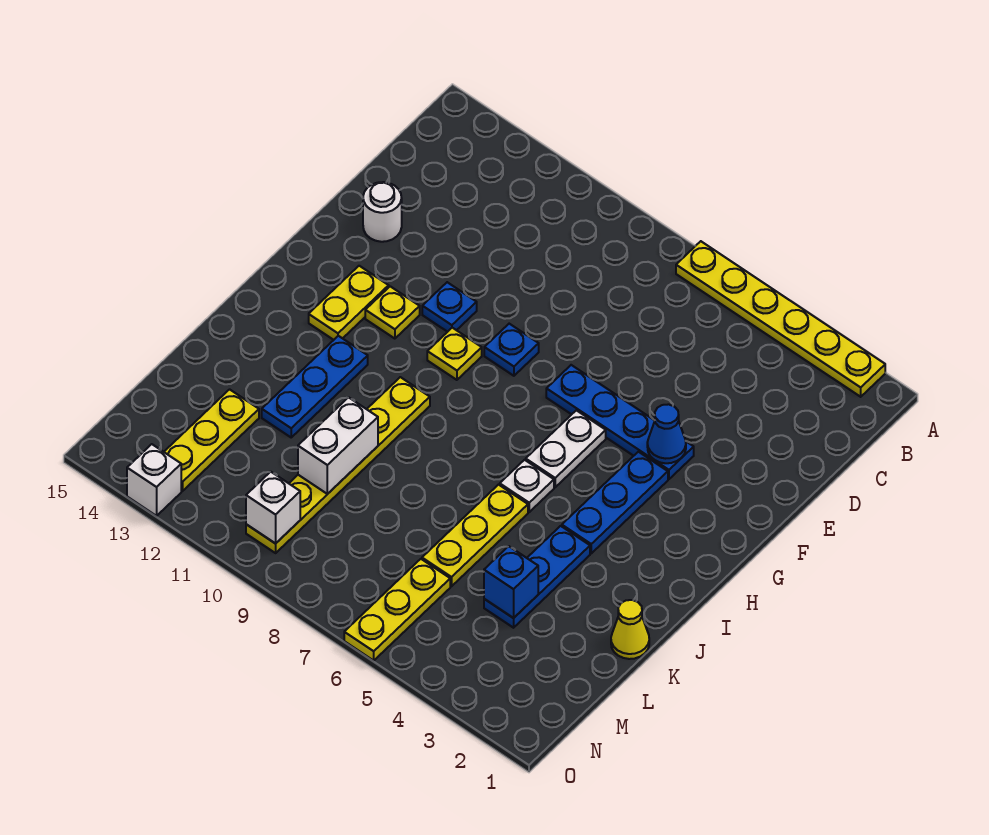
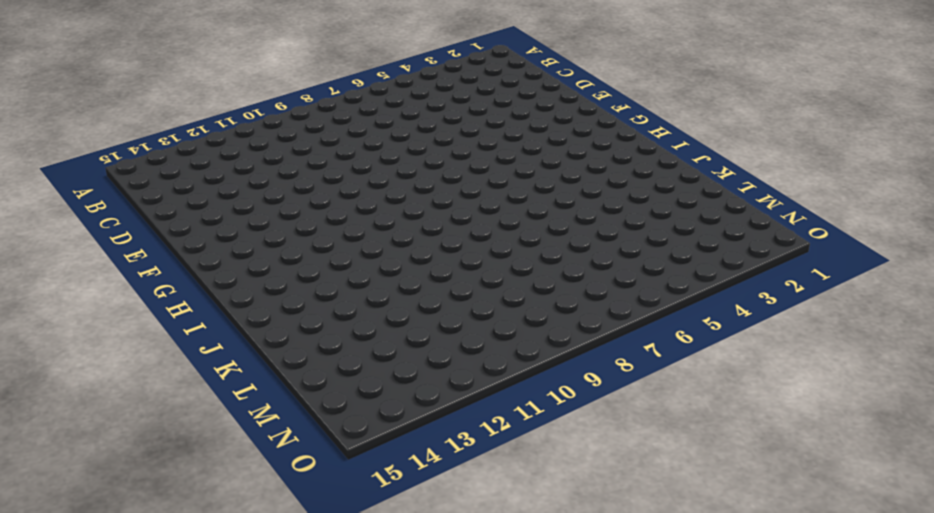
none -> yellow 1x6 plate [676,241,885,397]
none -> white 1x1 round brick [363,182,402,242]
none -> blue 1x4 plate [546,365,694,479]

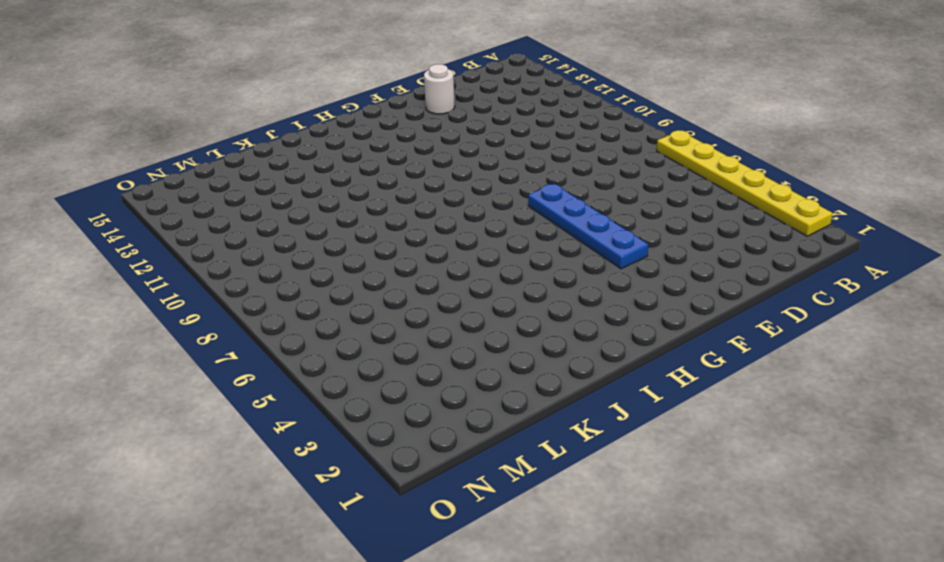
none -> blue 1x1 plate [484,324,539,376]
none -> blue 1x1 plate [422,282,477,332]
none -> blue 1x3 plate [562,452,668,553]

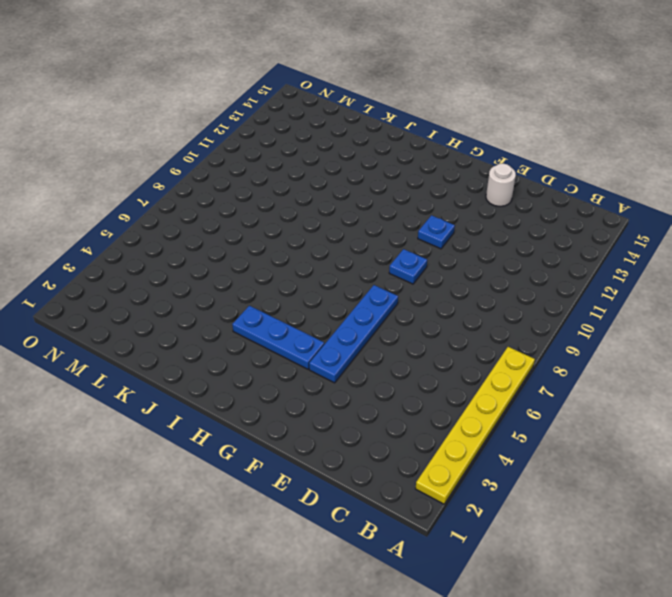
none -> white 1x2 plate [526,410,606,487]
none -> yellow 1x1 plate [427,328,482,380]
none -> yellow 1x1 plate [365,286,420,339]

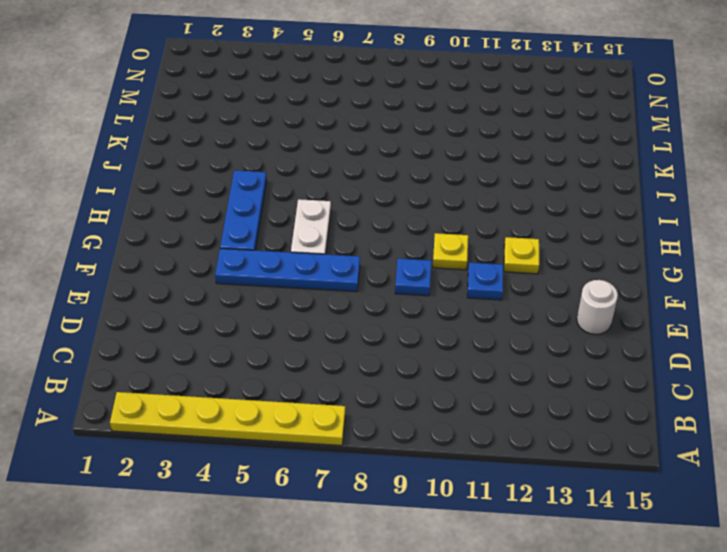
none -> yellow 1x2 plate [309,266,389,340]
none -> white 1x1 plate [500,460,554,512]
none -> yellow 1x6 plate [246,377,430,553]

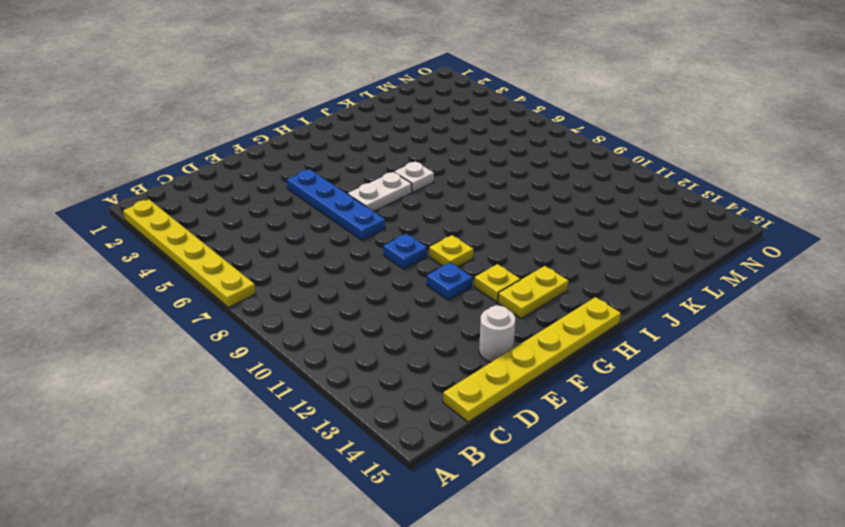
yellow 1x6 plate [443,297,621,422] -> yellow 1x6 plate moved to [246,377,430,553]
none -> blue 1x3 plate [562,452,668,553]
none -> blue 1x3 plate [262,336,368,437]
none -> blue 1x3 plate [484,526,590,628]

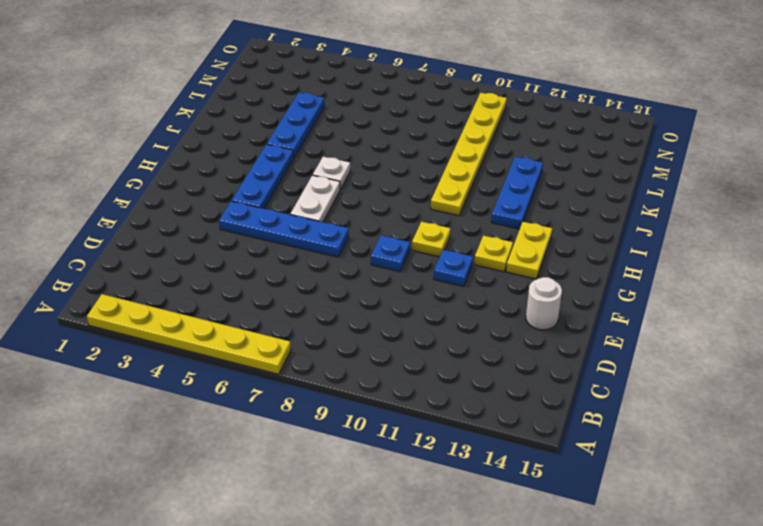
none -> yellow 1x3 plate [422,485,528,586]
none -> yellow 1x1 cone [611,600,649,659]
none -> yellow 1x3 plate [164,389,259,491]

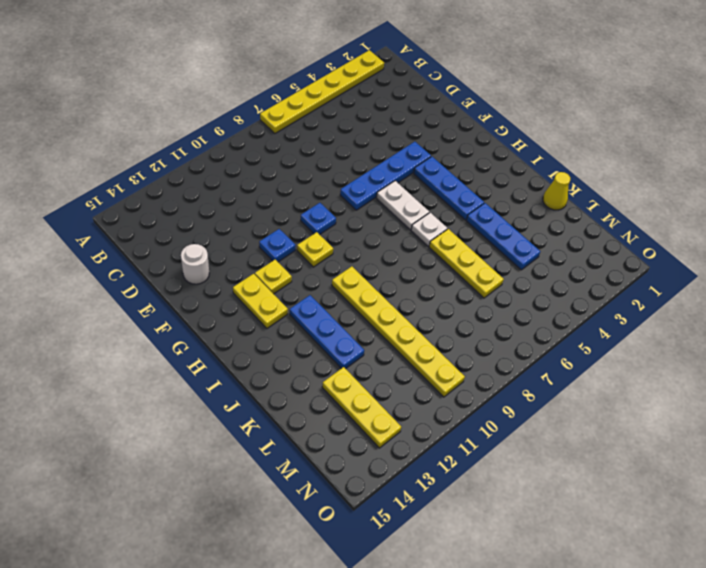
none -> yellow 1x3 plate [344,559,450,660]
none -> white 1x1 brick [127,444,181,516]
none -> blue 1x1 cone [647,404,686,463]

